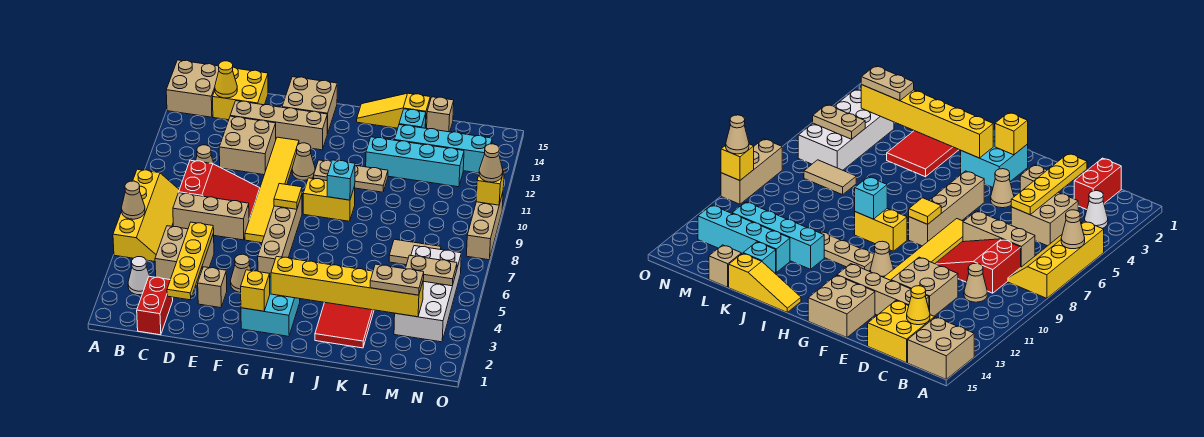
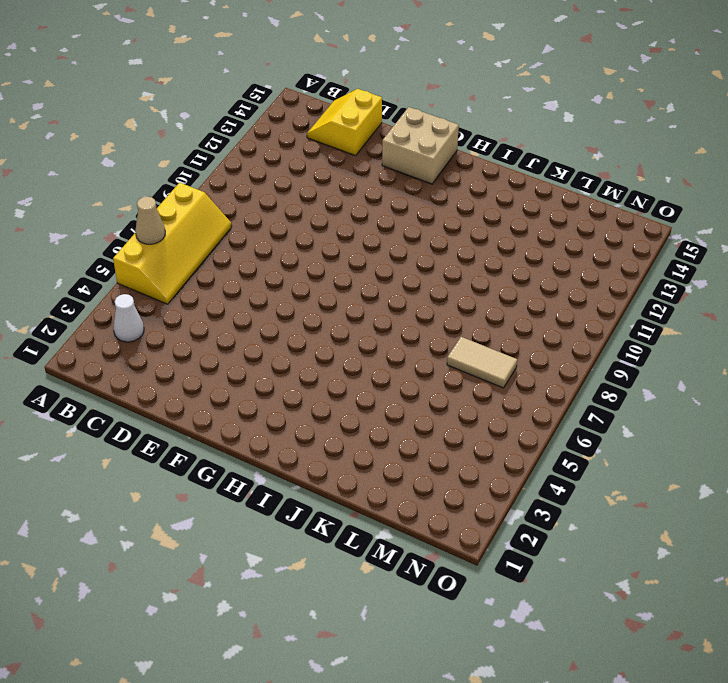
yellow 2x2 slope [307,89,382,156] -> yellow 2x2 brick [213,67,268,120]
none -> tan 2x2 brick [166,60,219,117]
none -> red 1x2 brick [137,276,173,335]
none -> tan 2x2 brick [155,226,214,286]
none -> tan 1x3 brick [173,193,249,240]

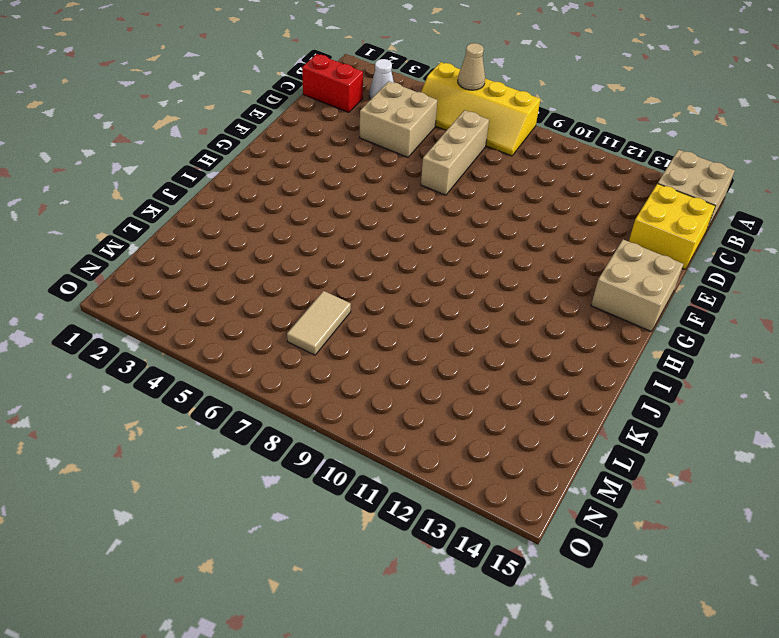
none -> red 2x3 slope [179,160,260,219]
none -> tan 1x1 cone [196,145,214,164]
none -> tan 2x2 brick [219,116,276,175]
none -> tan 1x4 brick [230,101,327,150]

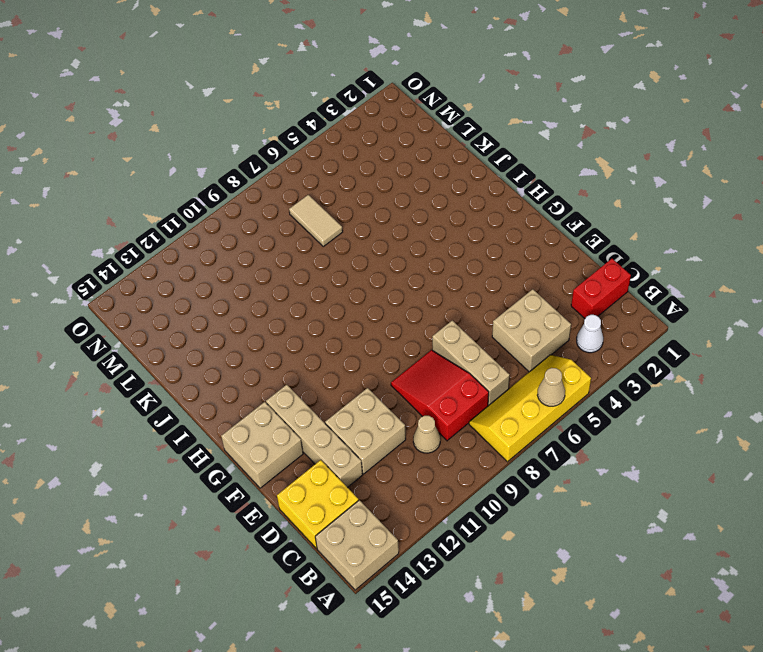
none -> tan 1x1 brick [198,267,227,308]
none -> tan 1x1 cone [231,254,251,293]
none -> yellow 1x6 tile [245,137,299,243]
none -> cyan 2x2 brick [241,277,300,336]

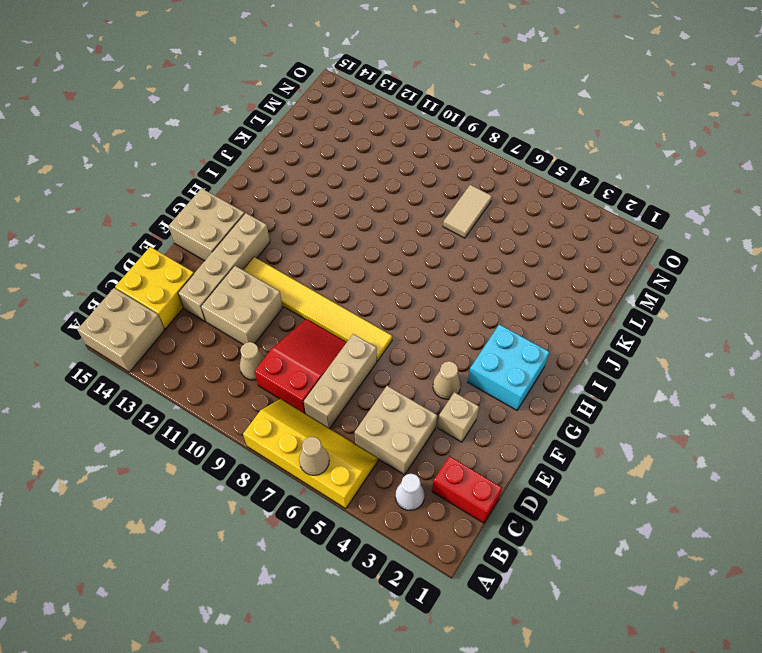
none -> tan 1x4 brick [258,195,302,277]
none -> tan 1x1 cone [292,143,315,180]
none -> yellow 1x2 brick [303,178,355,221]
none -> tan 1x3 plate [314,160,388,192]

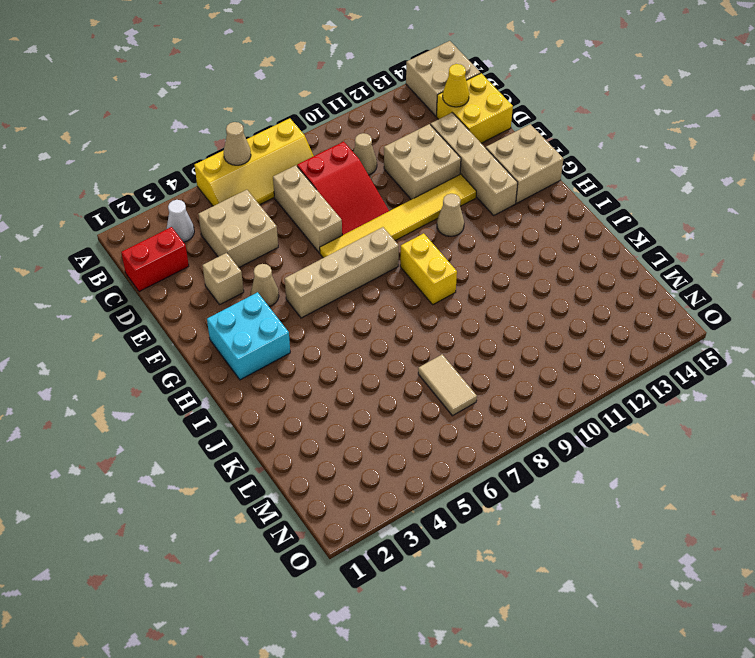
none -> tan 1x3 plate [314,160,388,192]
none -> yellow 1x3 slope [357,93,430,129]
none -> red 2x3 tile [315,302,374,348]
none -> cyan 1x4 brick [366,137,464,187]

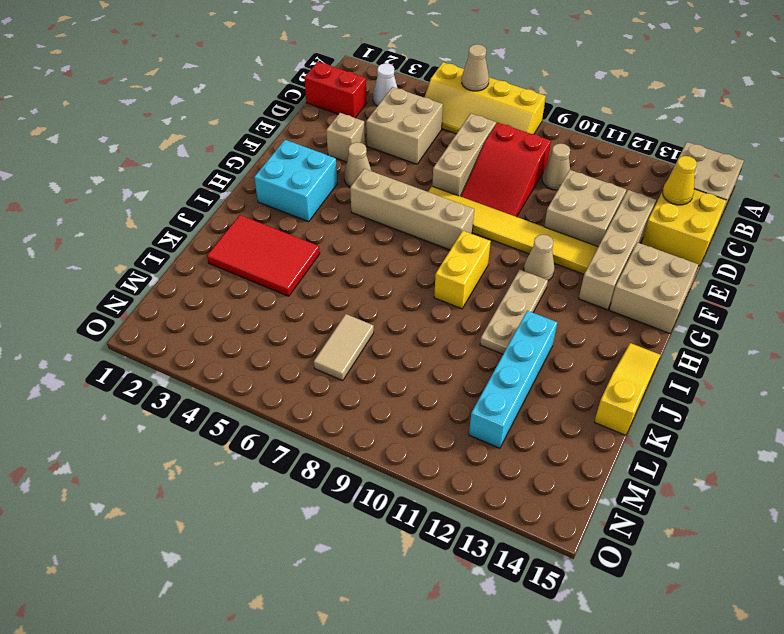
none -> cyan 1x4 brick [395,125,492,173]
none -> cyan 1x1 brick [399,109,426,128]
none -> tan 1x1 brick [427,97,454,132]
none -> white 2x4 brick [394,246,461,342]

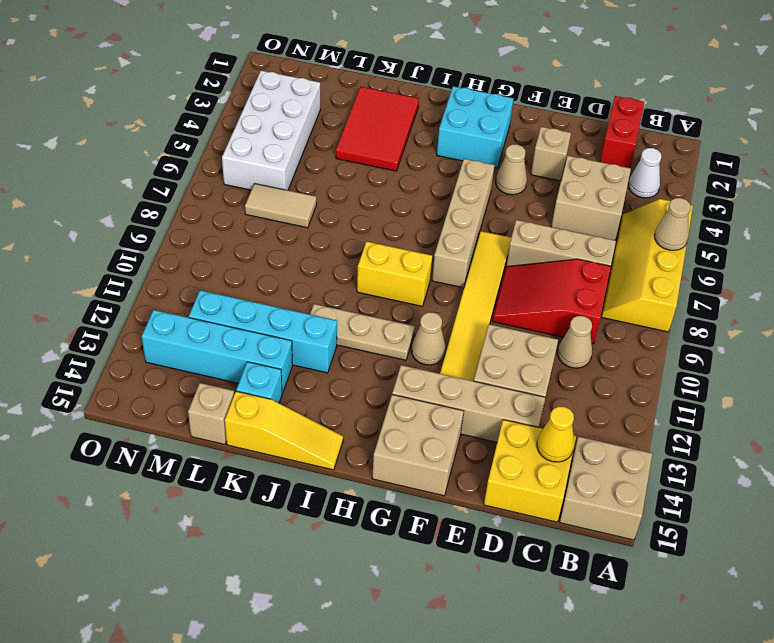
none -> tan 1x3 brick [466,193,503,260]
none -> yellow 1x4 plate [167,222,214,300]
none -> yellow 1x1 brick [241,270,270,311]
none -> yellow 1x1 tile [274,184,302,209]

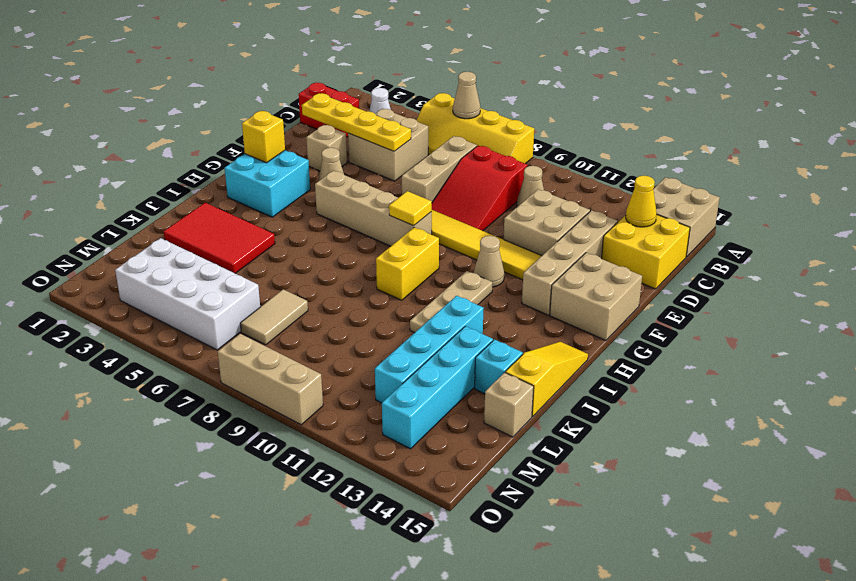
none -> yellow 1x6 brick [271,256,423,317]
none -> cyan 1x1 brick [327,160,355,200]
none -> tan 1x2 plate [405,255,457,286]
none -> yellow 1x1 brick [476,168,504,205]

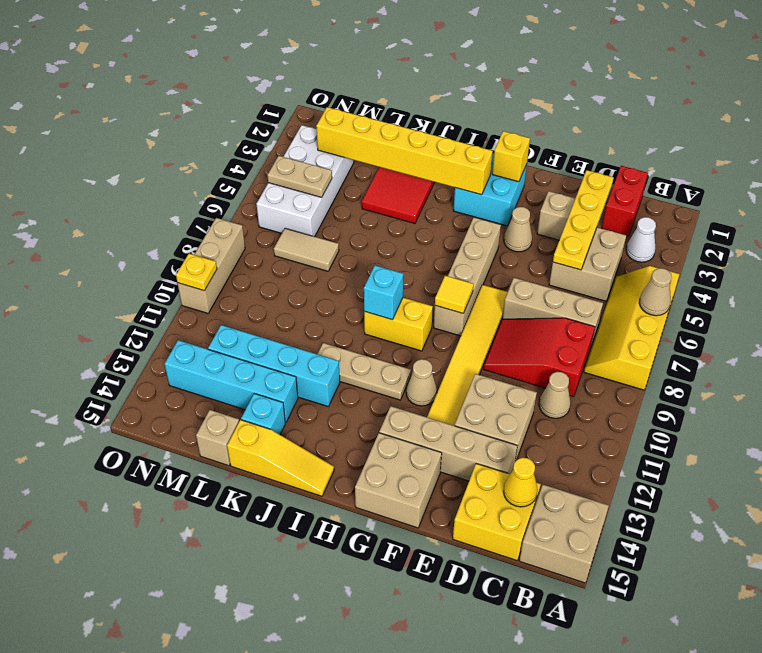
yellow 1x1 plate [176,254,217,291] -> yellow 1x1 brick [476,168,504,205]
none -> tan 1x2 plate [370,264,424,295]
none -> tan 1x1 cone [479,144,503,182]

